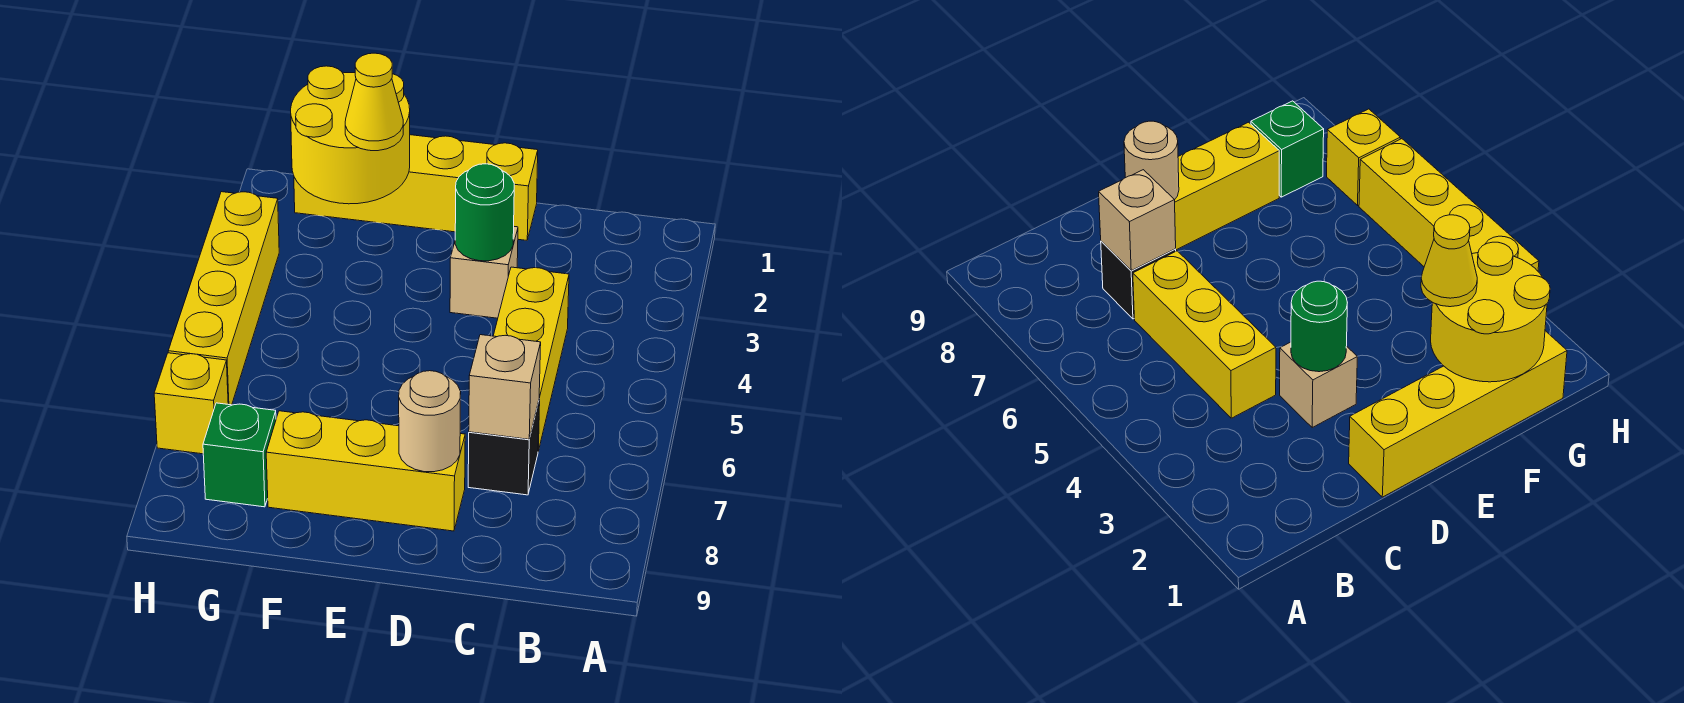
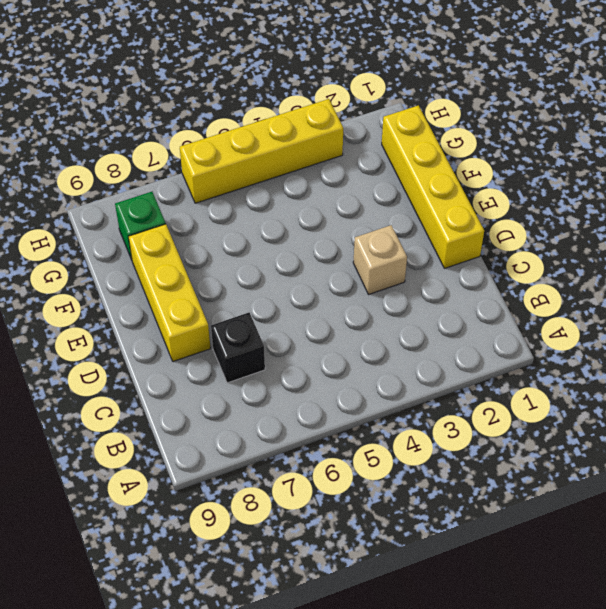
none -> yellow 1x3 brick [493,267,569,451]
none -> yellow 1x1 brick [154,353,228,454]
none -> tan 1x1 brick [469,335,541,439]

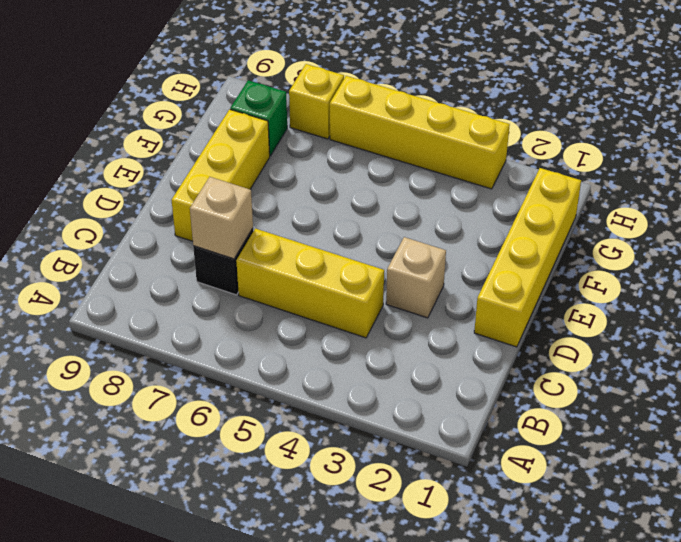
none -> green 1x1 round brick [455,164,514,261]
none -> tan 1x1 round brick [399,371,461,472]
none -> yellow 2x2 round brick [291,66,410,204]

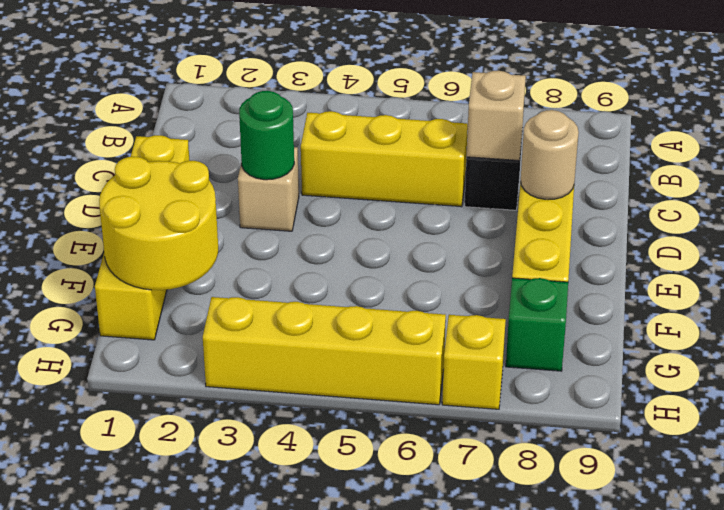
none -> yellow 1x1 cone [345,53,403,151]

